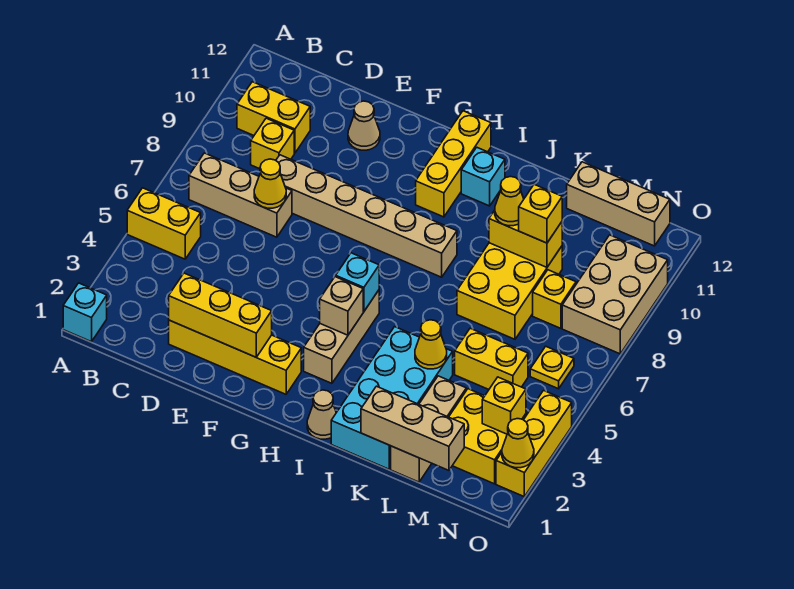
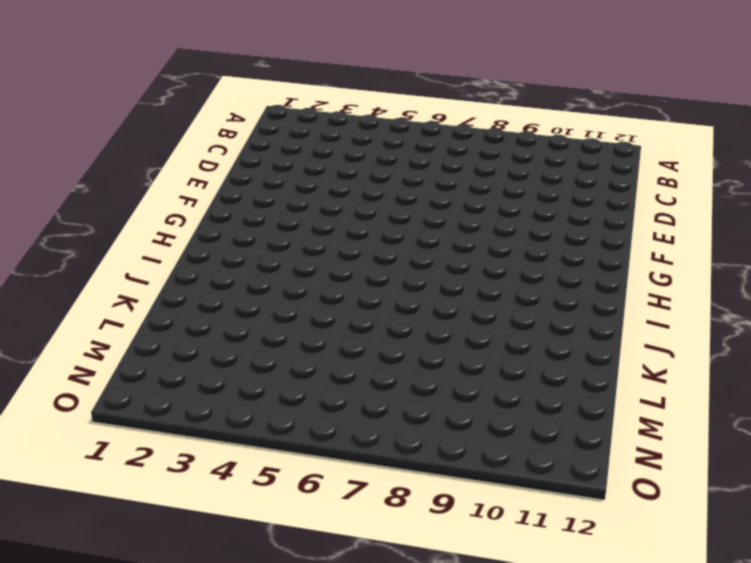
none -> cyan 1x1 brick [63,283,107,342]
none -> yellow 1x2 brick [127,188,201,259]
none -> tan 1x3 brick [189,153,292,237]
none -> yellow 1x2 brick [237,82,310,153]

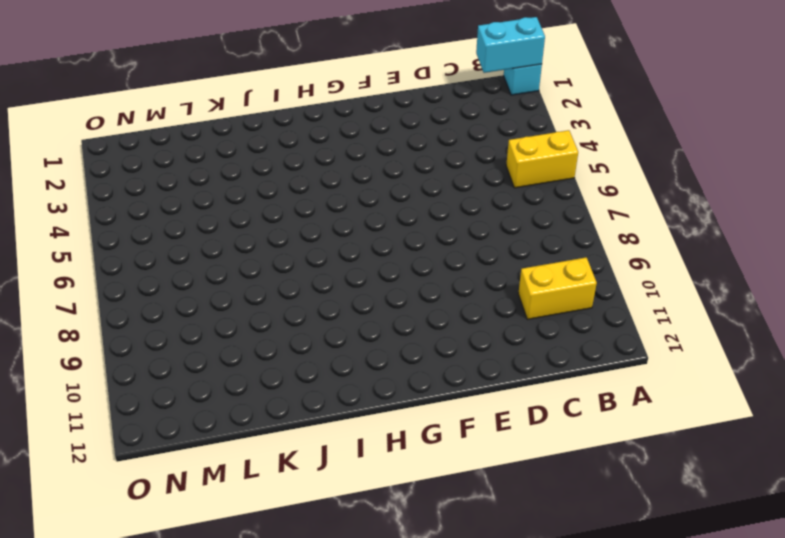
cyan 1x2 brick [476,17,545,73] -> none
none -> tan 1x3 brick [189,153,292,237]
none -> yellow 1x1 brick [251,118,294,169]
none -> yellow 1x4 brick [169,320,301,394]
none -> tan 1x6 brick [276,155,457,277]

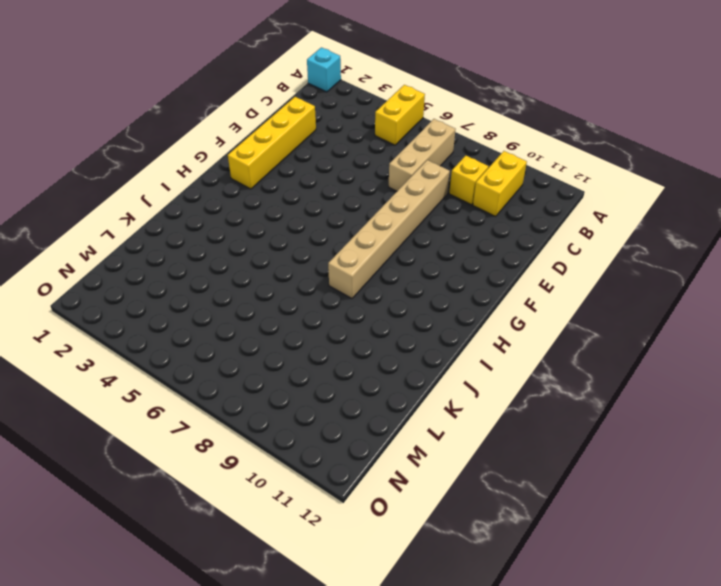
none -> tan 1x1 cone [348,101,380,150]
none -> tan 1x3 brick [304,290,379,383]
none -> yellow 1x3 brick [416,111,491,217]
none -> tan 1x1 cone [307,390,336,439]

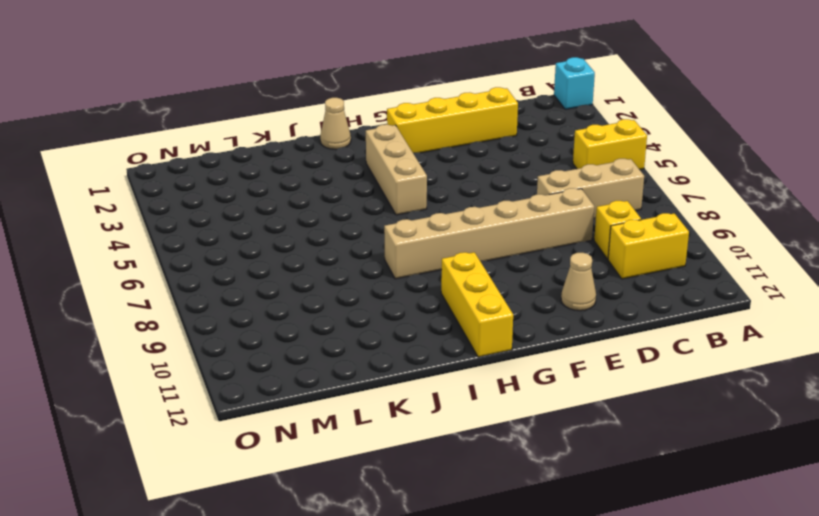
none -> cyan 1x1 brick [461,147,505,206]
none -> cyan 2x4 brick [331,327,453,469]
none -> yellow 2x3 brick [457,243,562,339]
none -> tan 1x3 brick [391,376,466,482]

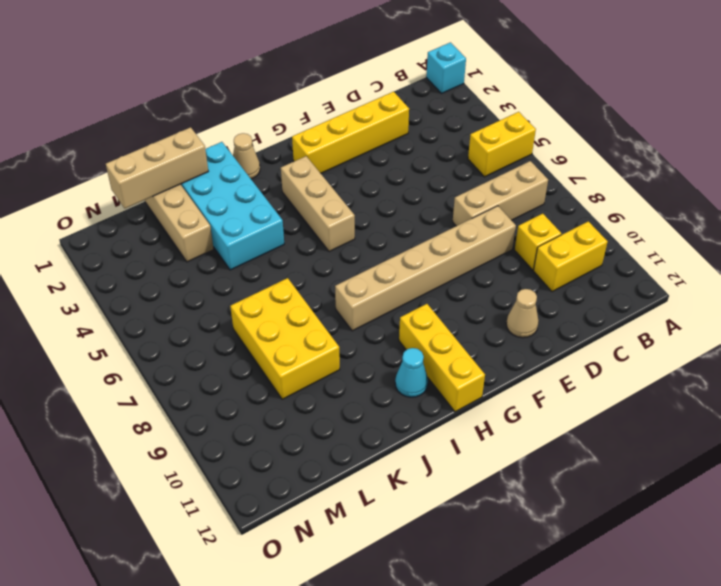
cyan 1x1 cone [395,348,428,397] -> cyan 1x1 brick [461,147,505,206]
none -> yellow 1x2 brick [455,328,528,389]
none -> tan 1x3 brick [567,162,670,246]
none -> yellow 2x2 brick [449,389,526,484]
none -> yellow 1x1 brick [533,270,576,328]

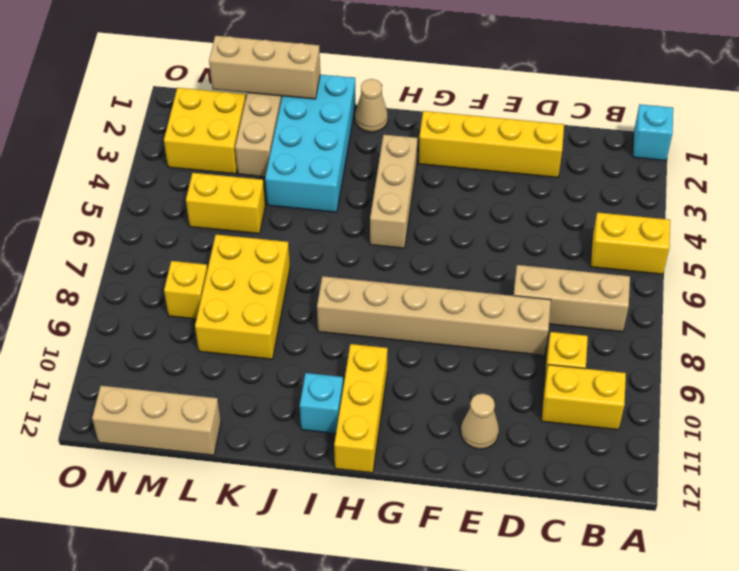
none -> yellow 1x1 plate [530,346,574,389]
none -> tan 2x3 brick [562,235,668,354]
none -> yellow 1x3 brick [496,391,572,497]
none -> yellow 1x3 brick [169,273,272,357]

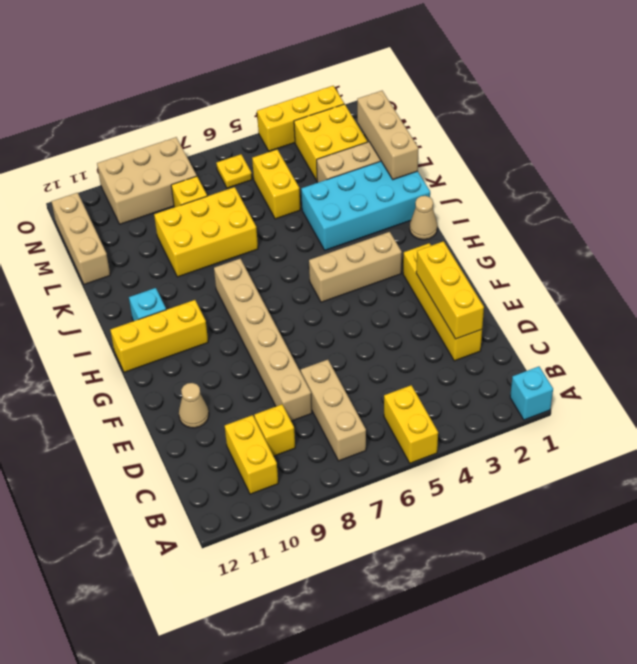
none -> yellow 1x1 cone [254,159,286,208]
none -> tan 1x1 brick [320,277,363,335]
none -> cyan 1x1 brick [336,253,379,311]
none -> yellow 1x1 cone [415,320,447,369]

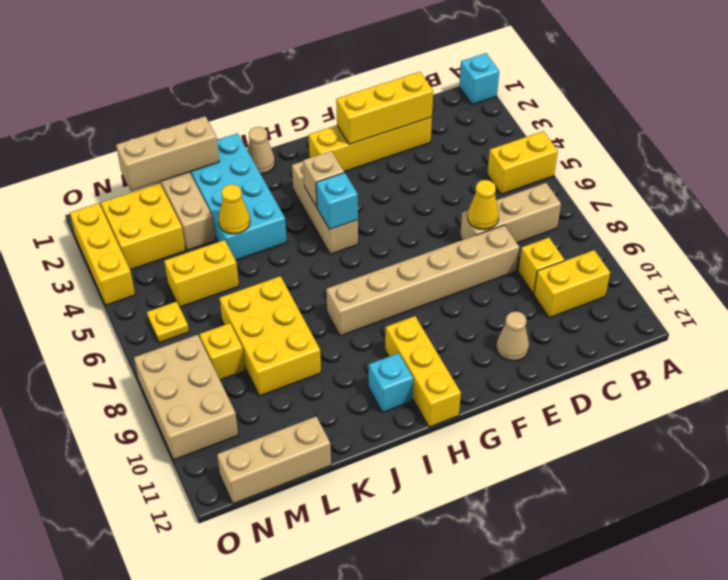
none -> yellow 1x2 brick [489,210,562,267]
none -> yellow 1x1 brick [482,377,526,434]
none -> yellow 1x1 cone [502,419,534,468]
none -> yellow 1x1 cone [495,177,524,226]

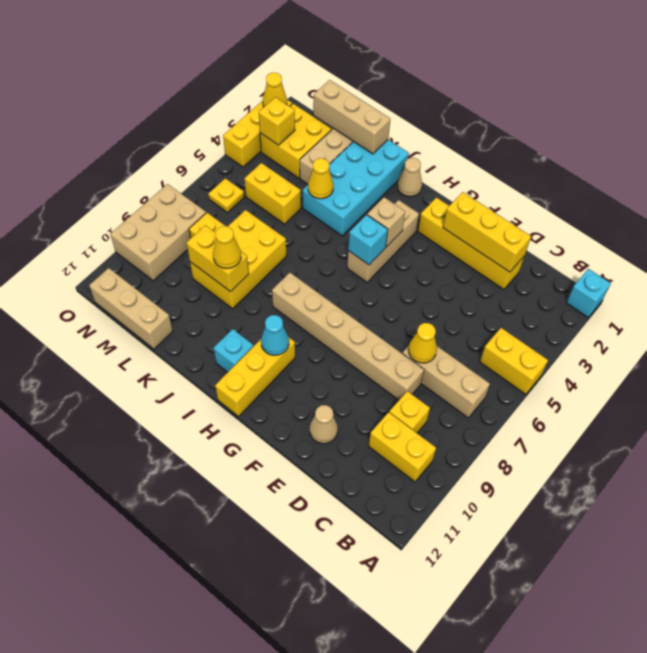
cyan 1x1 cone [261,315,289,355] -> none
none -> yellow 1x1 brick [519,184,562,243]

